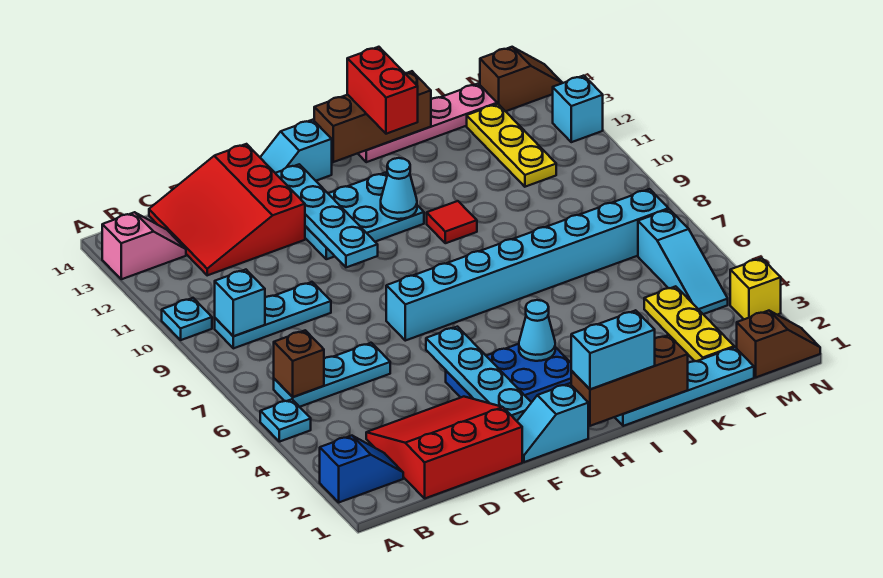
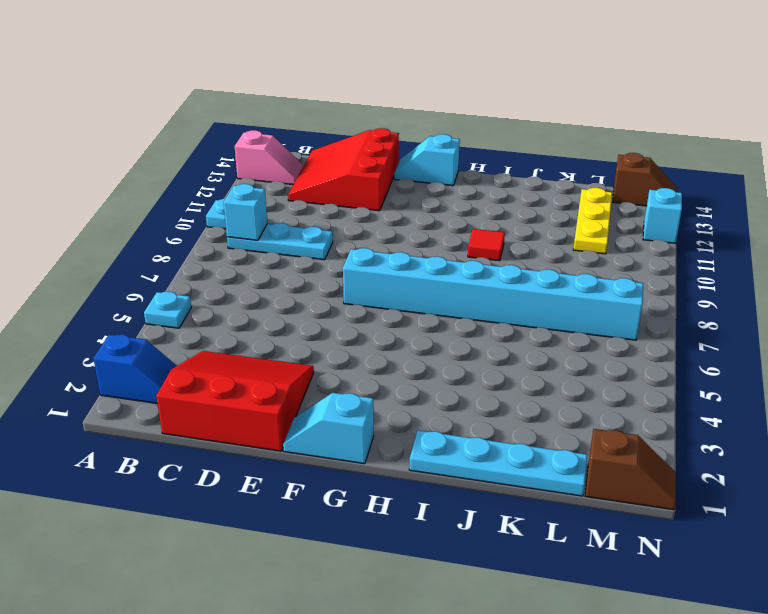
none -> cyan 1x3 plate [274,343,390,407]
none -> blue 2x3 plate [446,344,571,402]
none -> cyan 2x3 plate [305,173,424,259]
none -> pink 1x4 plate [358,84,497,162]

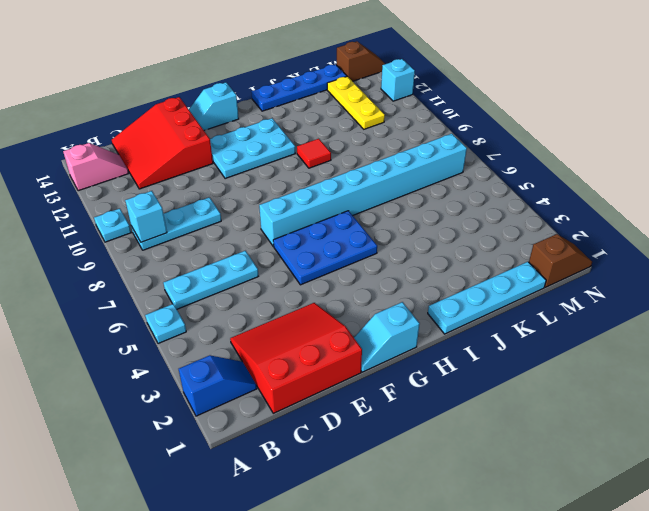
blue 2x3 plate [273,211,377,285] -> blue 2x3 plate moved to [446,344,571,402]
blue 1x4 plate [251,64,347,111] -> pink 1x4 plate [358,84,497,162]
none -> yellow 1x3 plate [644,286,734,361]
none -> cyan 1x3 slope [638,209,728,314]
none -> yellow 1x1 brick [730,258,781,319]
none -> brown 1x1 brick [274,330,324,397]

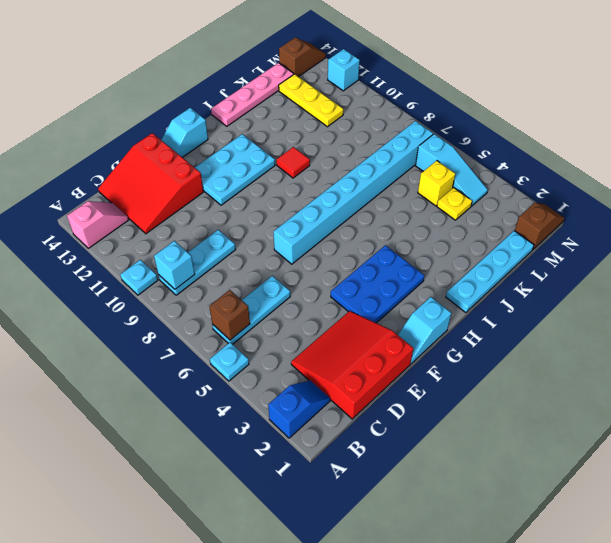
yellow 1x1 plate [437,188,472,220] -> yellow 1x3 plate [644,286,734,361]
yellow 1x1 brick [418,161,455,206] -> yellow 1x1 brick moved to [730,258,781,319]
none -> cyan 1x4 plate [426,327,532,421]
none -> cyan 1x4 plate [276,164,378,267]
none -> brown 1x3 brick [571,335,688,426]
none -> cyan 1x1 cone [519,300,555,361]

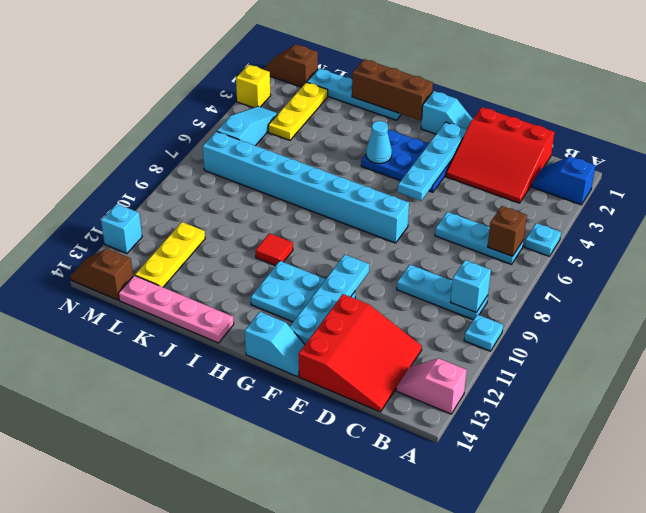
none -> cyan 1x1 cone [381,158,417,219]
none -> brown 1x3 brick [314,71,431,162]
none -> cyan 1x2 brick [571,310,655,389]
none -> red 1x2 brick [347,47,418,134]

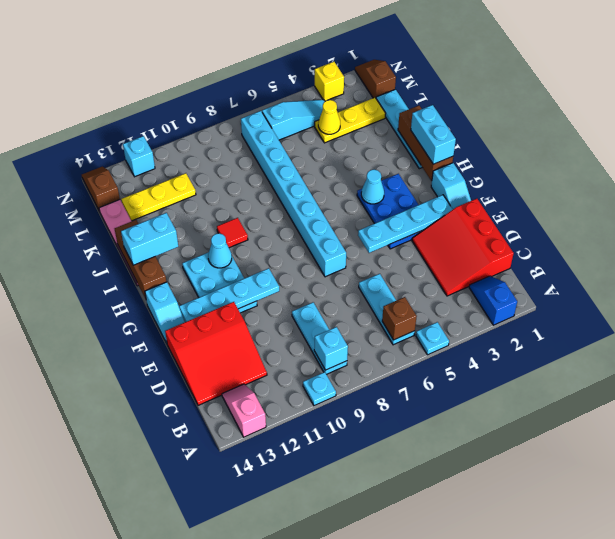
cyan 1x2 brick [121,213,178,265] -> red 1x2 brick [347,47,418,134]
yellow 1x1 cone [318,100,340,134] -> none

